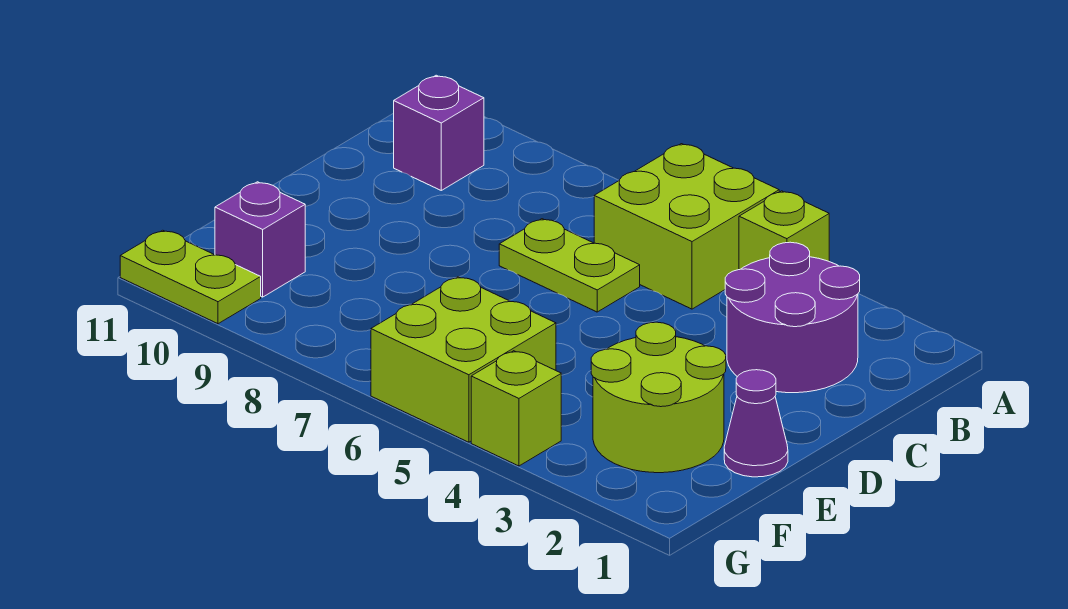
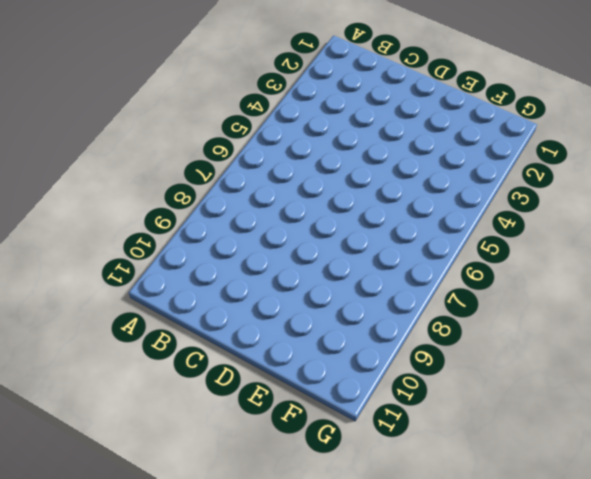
none -> lime 1x1 brick [739,191,829,270]
none -> lime 2x2 brick [594,144,779,309]

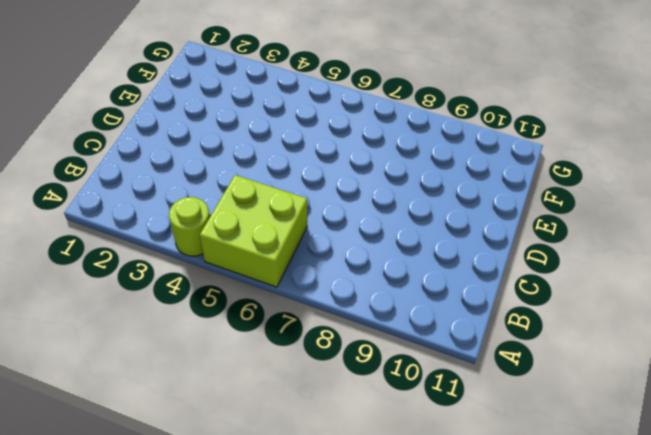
lime 1x1 round brick [169,197,210,256] -> lime 1x1 brick [739,191,829,270]
none -> purple 2x2 round brick [725,242,860,393]
none -> purple 1x1 brick [394,75,484,190]

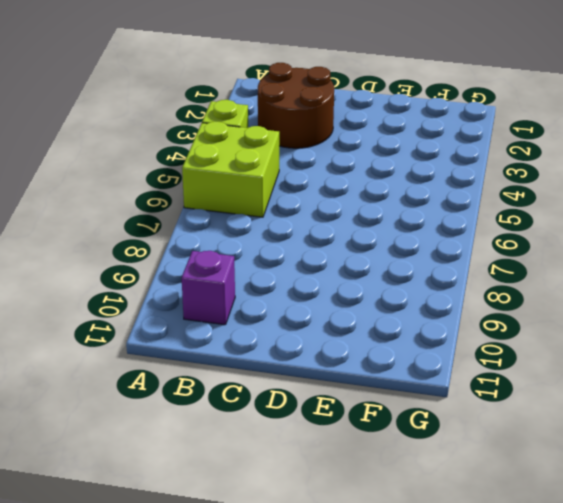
brown 2x2 round brick [258,63,334,148] -> purple 2x2 round brick [725,242,860,393]
none -> lime 1x2 plate [499,219,640,312]
none -> purple 1x1 cone [724,370,788,477]

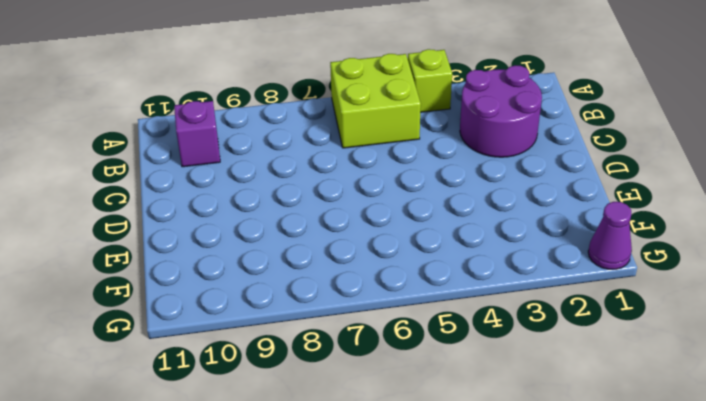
purple 1x1 cone [588,202,632,269] -> purple 1x1 cone moved to [724,370,788,477]
none -> lime 1x2 plate [499,219,640,312]
none -> lime 2x2 round brick [591,322,726,473]

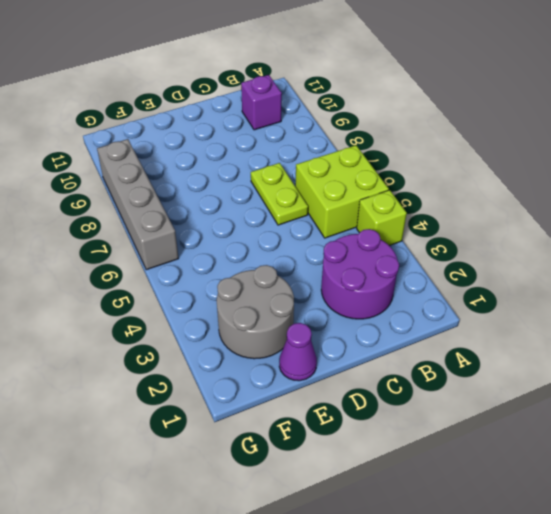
grey 2x2 round brick [217,265,294,359] -> lime 2x2 round brick [591,322,726,473]
grey 1x4 brick [97,139,179,270] -> lime 2x2 brick [371,277,556,442]
none -> purple 1x1 brick [215,182,305,297]
none -> lime 1x1 brick [471,351,561,466]

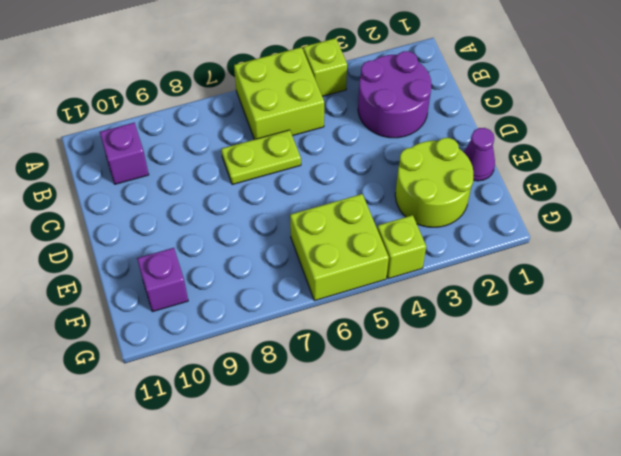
none -> lime 1x2 plate [120,230,261,324]

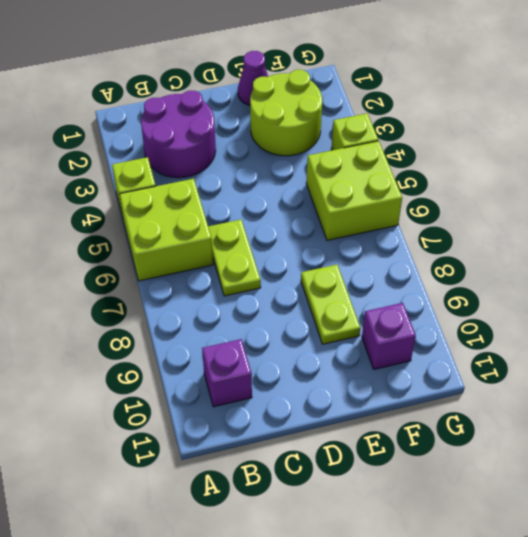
lime 1x2 plate [301,265,360,344] -> lime 1x2 plate moved to [120,230,261,324]

